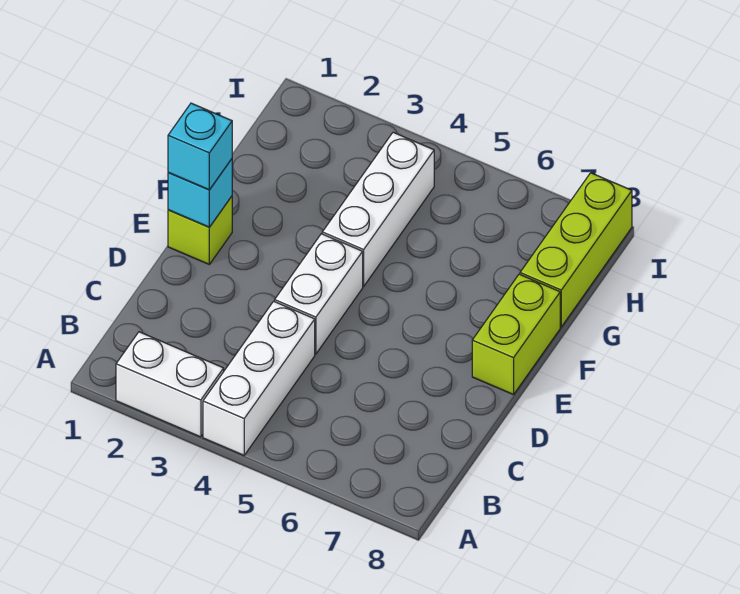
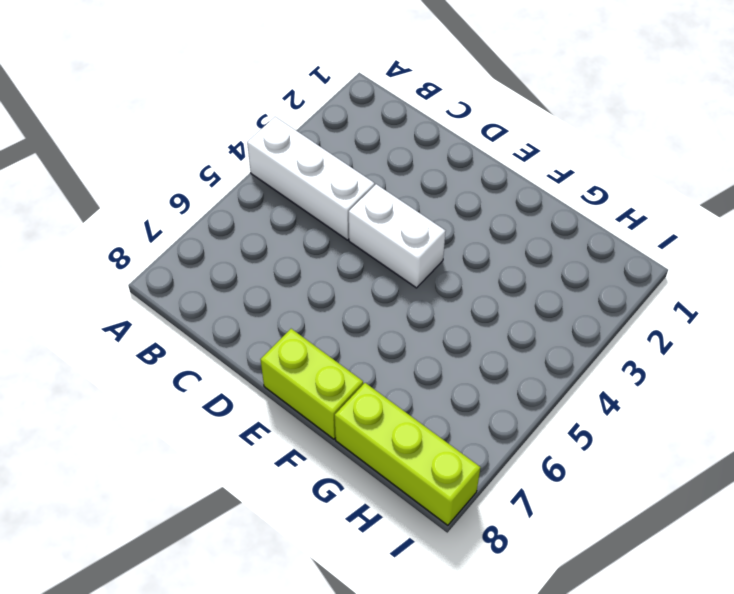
none -> white 1x2 brick [116,332,224,437]
none -> lime 1x1 brick [168,196,232,264]

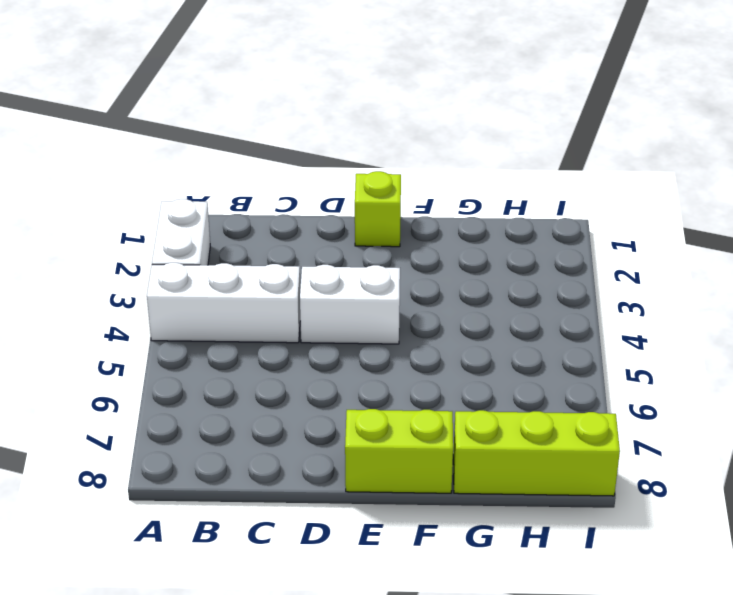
none -> white 1x3 brick [322,132,434,286]
none -> cyan 1x1 brick [168,159,232,227]

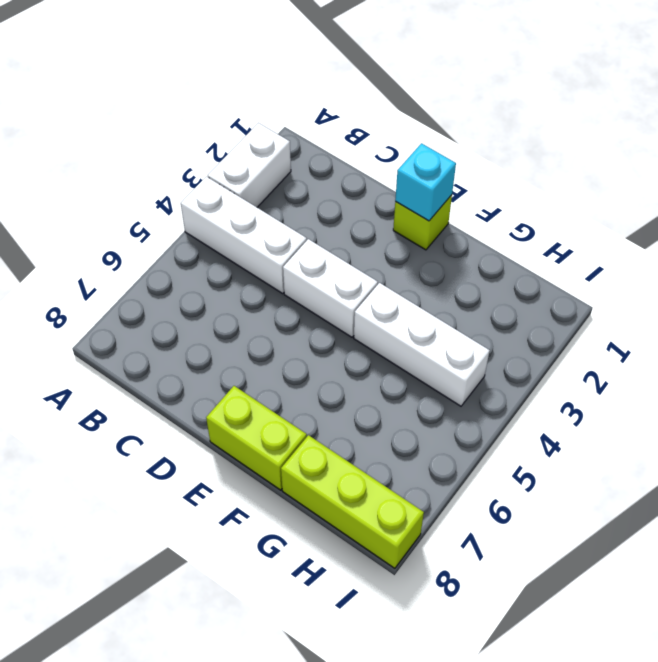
none -> cyan 1x1 brick [168,103,232,190]

